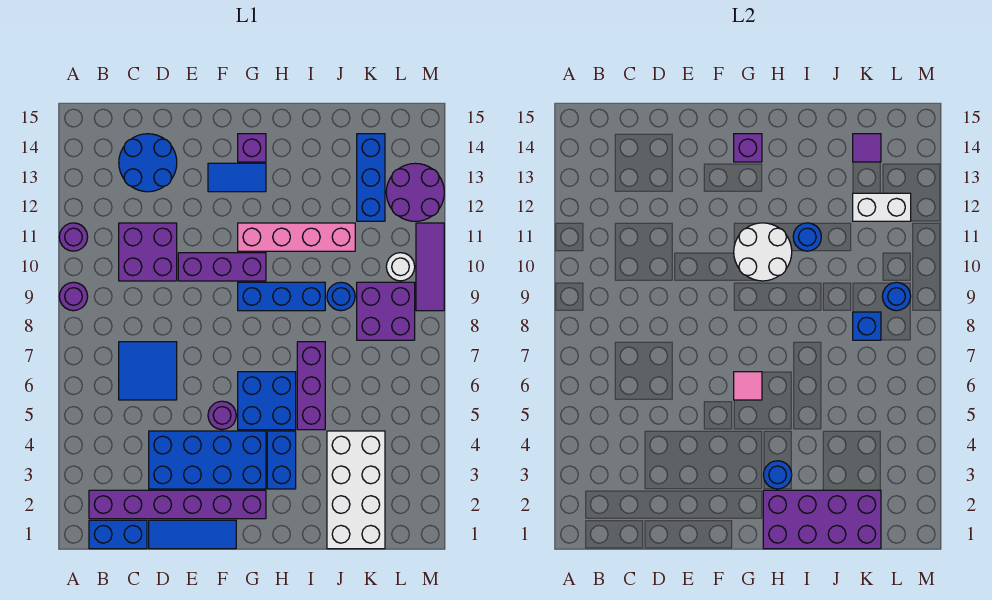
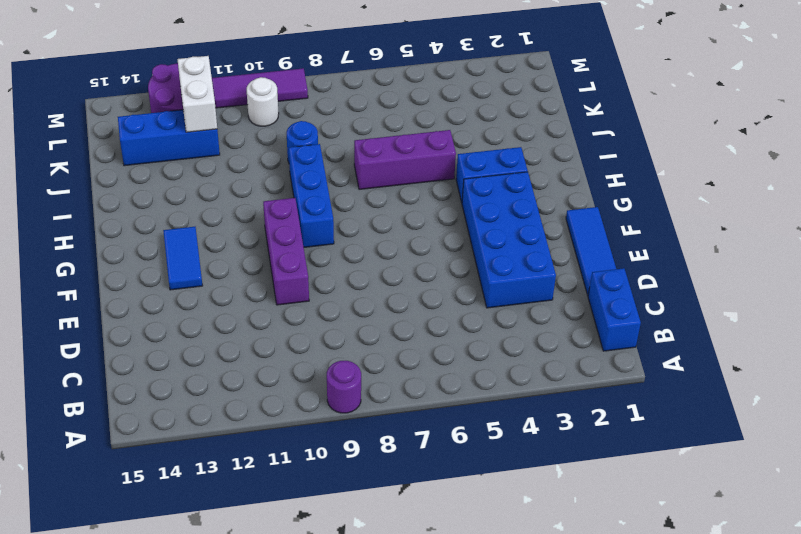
none -> purple 1x1 round brick [59,223,88,251]
none -> purple 1x6 brick [89,490,266,519]
none -> blue 2x2 tile [119,342,177,400]
none -> purple 2x2 brick [119,223,177,281]

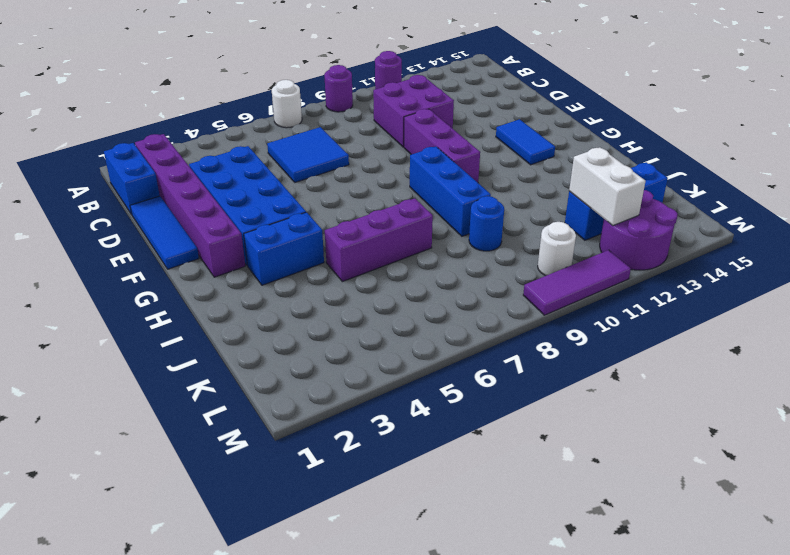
white 1x1 round brick [272,80,302,128] -> none
none -> blue 2x2 round brick [119,134,177,192]
none -> purple 1x1 round brick [208,401,236,430]
none -> blue 2x2 brick [238,372,296,430]
none -> pink 1x4 brick [238,223,355,251]

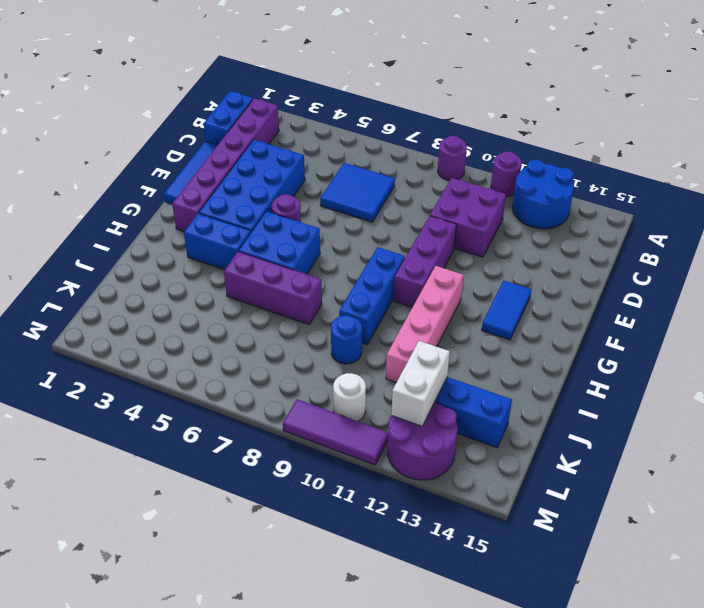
blue 2x2 round brick [512,160,574,229] -> blue 2x2 round brick moved to [119,134,177,192]
none -> purple 1x1 brick [238,134,266,162]
none -> white 2x4 brick [327,431,385,549]
none -> purple 2x2 brick [357,282,415,340]
none -> pink 1x1 tile [734,372,762,400]

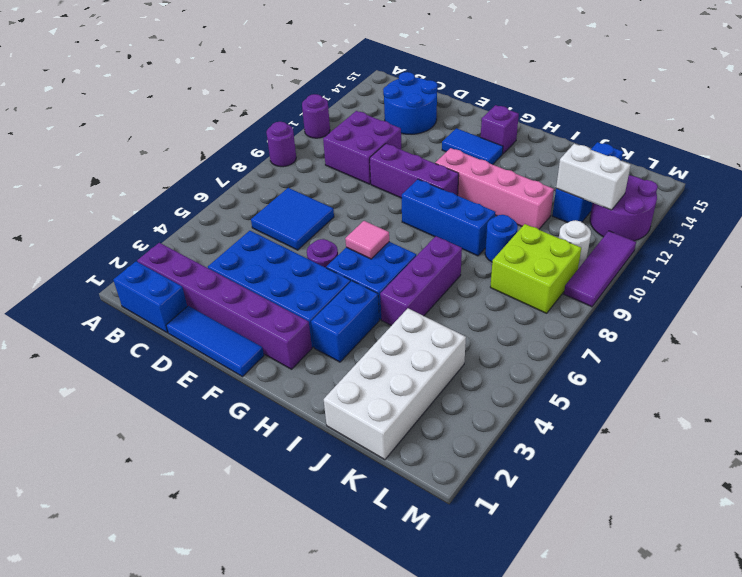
lime 2x2 brick [490,224,581,313] -> purple 2x2 brick [357,282,415,340]
none -> white 2x2 round brick [734,223,792,281]
none -> purple 1x1 brick [734,134,762,162]
none -> purple 2x4 brick [763,490,881,549]
none -> blue 1x1 round brick [764,461,792,489]

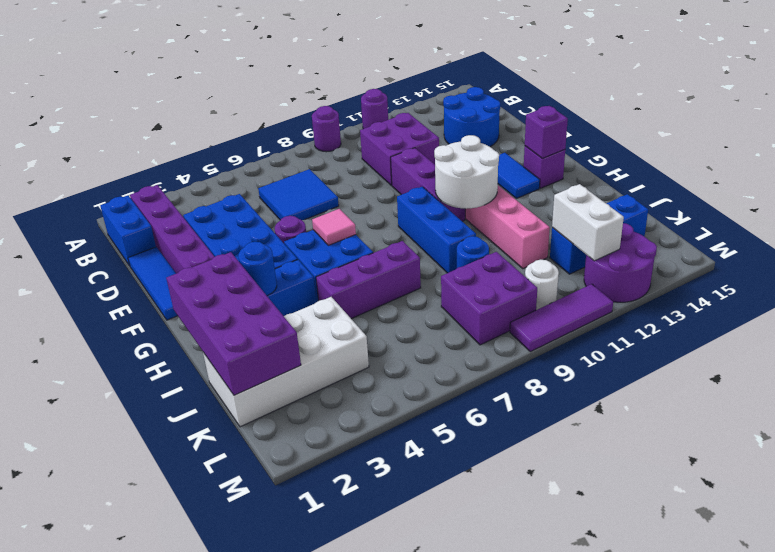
none -> blue 1x1 round brick [793,223,821,251]
none -> blue 1x1 brick [853,312,881,340]
none -> purple 1x1 tile [853,134,881,162]
none -> blue 1x1 round brick [882,282,911,311]

